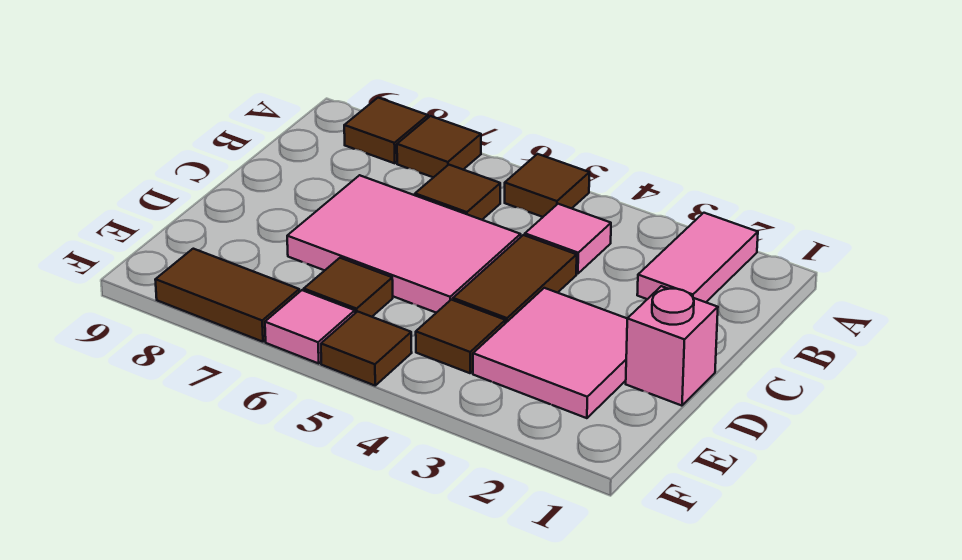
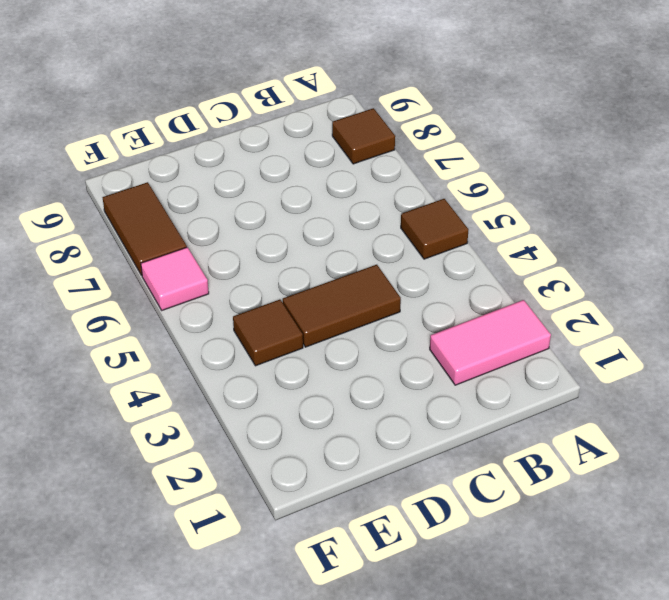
none -> brown 1x1 tile [397,116,481,178]
none -> pink 1x1 tile [525,204,611,274]
none -> brown 1x1 tile [415,165,500,220]

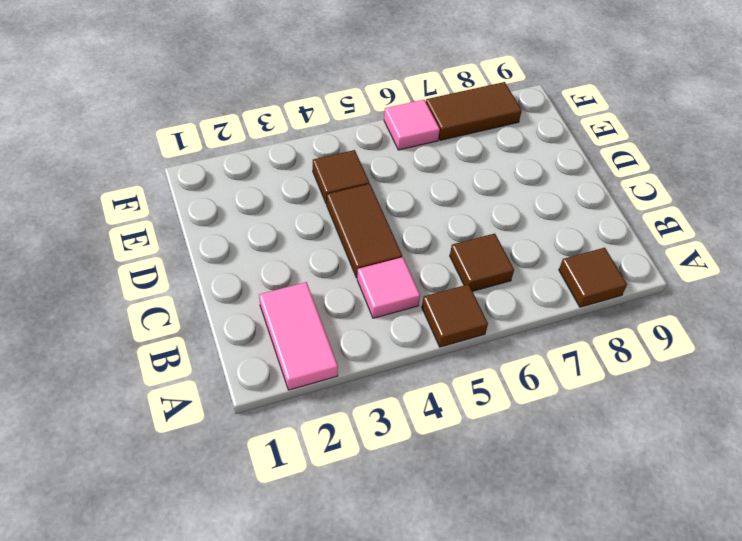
none -> brown 1x1 tile [397,116,481,178]
none -> pink 2x3 tile [287,175,521,313]
none -> pink 1x1 brick [626,286,718,406]

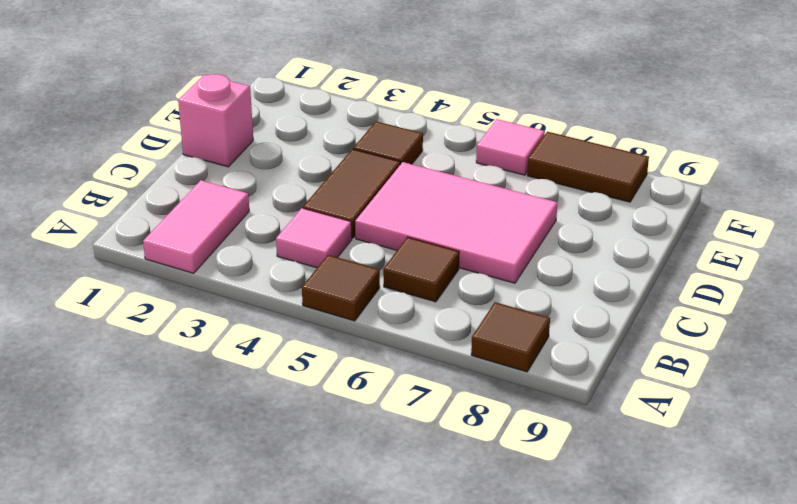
none -> brown 1x1 tile [397,116,481,178]
none -> pink 2x2 tile [473,288,627,418]
none -> brown 1x1 tile [304,258,393,317]

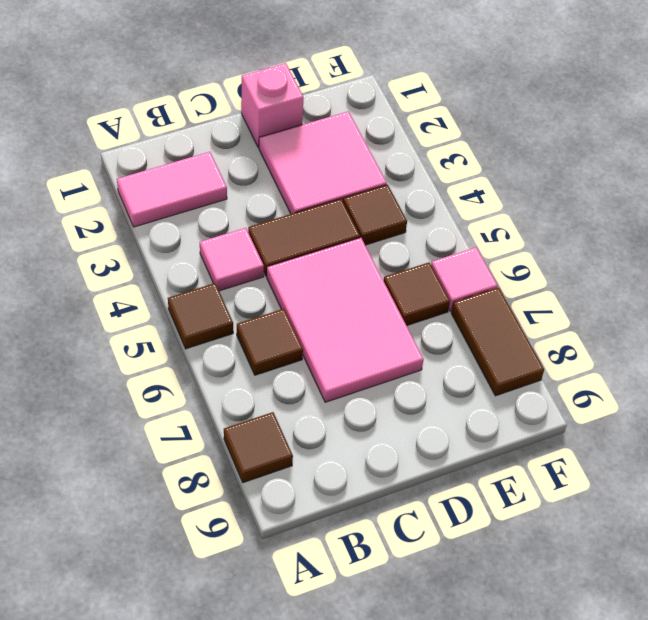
none -> brown 1x1 tile [397,116,481,178]
none -> brown 1x1 tile [321,311,412,385]

